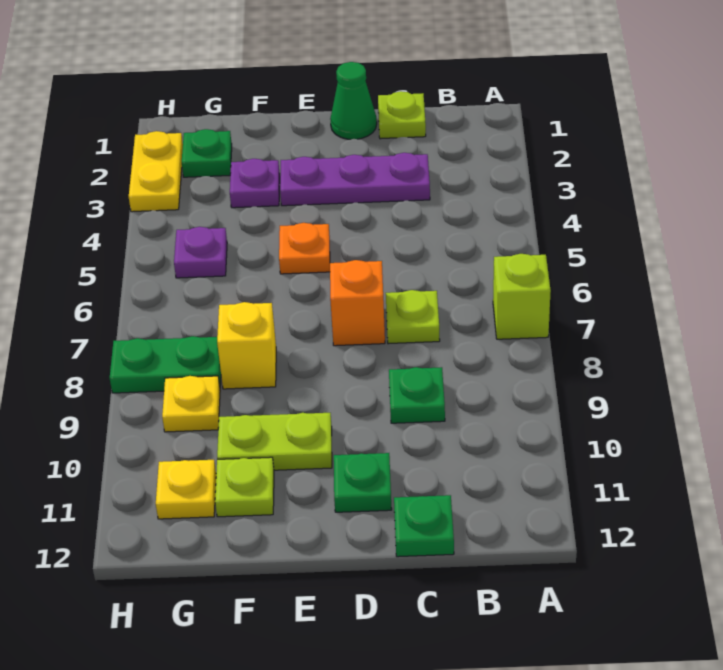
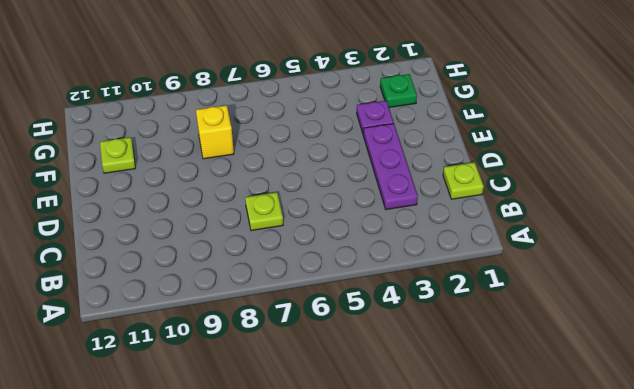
none -> lime 1x1 brick [493,254,551,339]
none -> green 1x1 plate [389,367,445,423]
none -> green 1x1 plate [394,495,454,557]

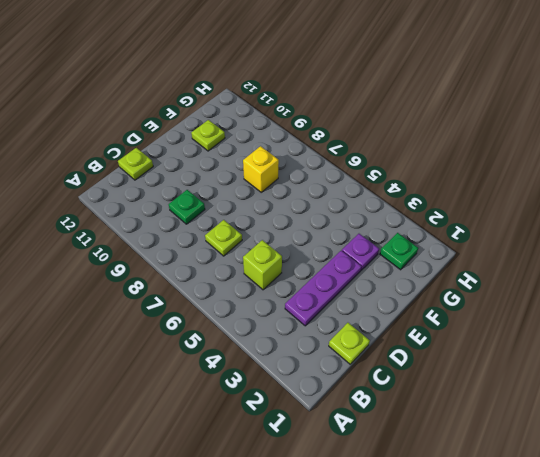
lime 1x1 brick [243,240,282,290] -> lime 1x1 brick moved to [493,254,551,339]
lime 1x1 plate [118,148,153,180] -> green 1x1 plate [394,495,454,557]
none -> green 1x1 cone [330,62,377,139]
none -> orange 1x1 brick [330,260,385,346]
none -> green 1x1 plate [334,453,392,512]

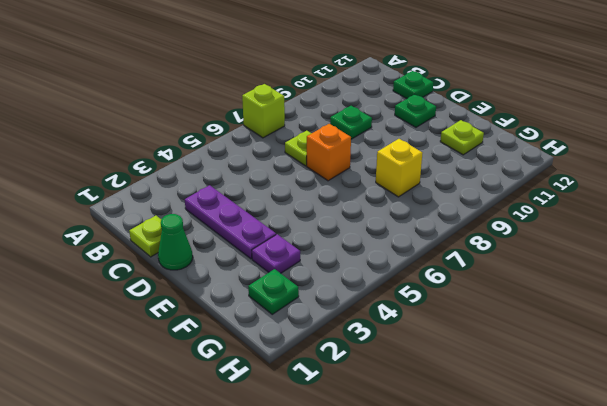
none -> orange 1x1 plate [279,223,330,274]
none -> lime 1x2 plate [217,413,332,470]
none -> purple 1x1 plate [174,227,227,278]

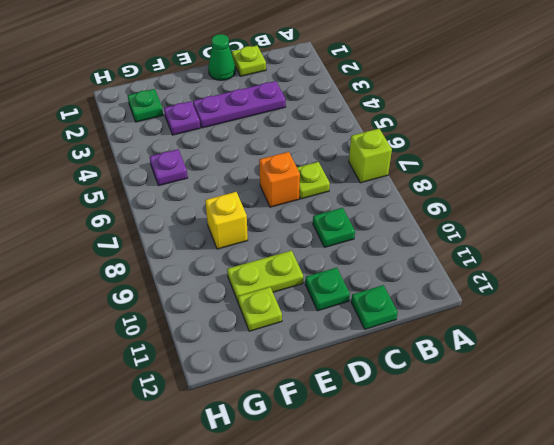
none -> orange 1x1 plate [279,223,330,274]
none -> green 1x2 plate [110,336,221,393]
none -> yellow 1x1 plate [162,376,220,432]

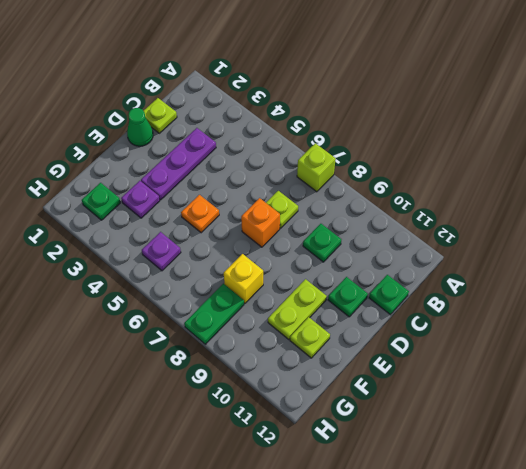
none -> yellow 1x1 plate [162,376,220,432]
none -> yellow 1x1 plate [156,460,216,519]
none -> yellow 1x2 plate [129,131,183,212]

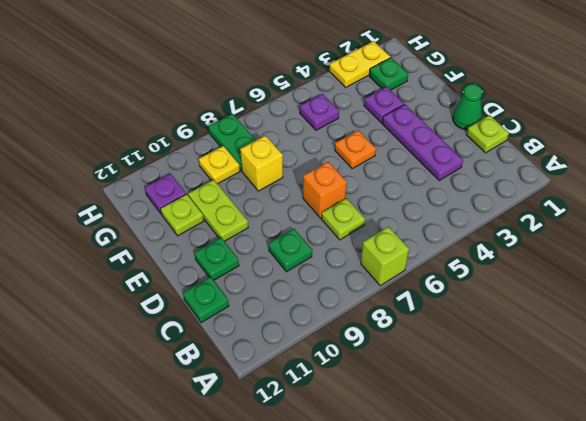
purple 1x1 plate [145,174,186,214] -> yellow 1x1 plate [156,460,216,519]

